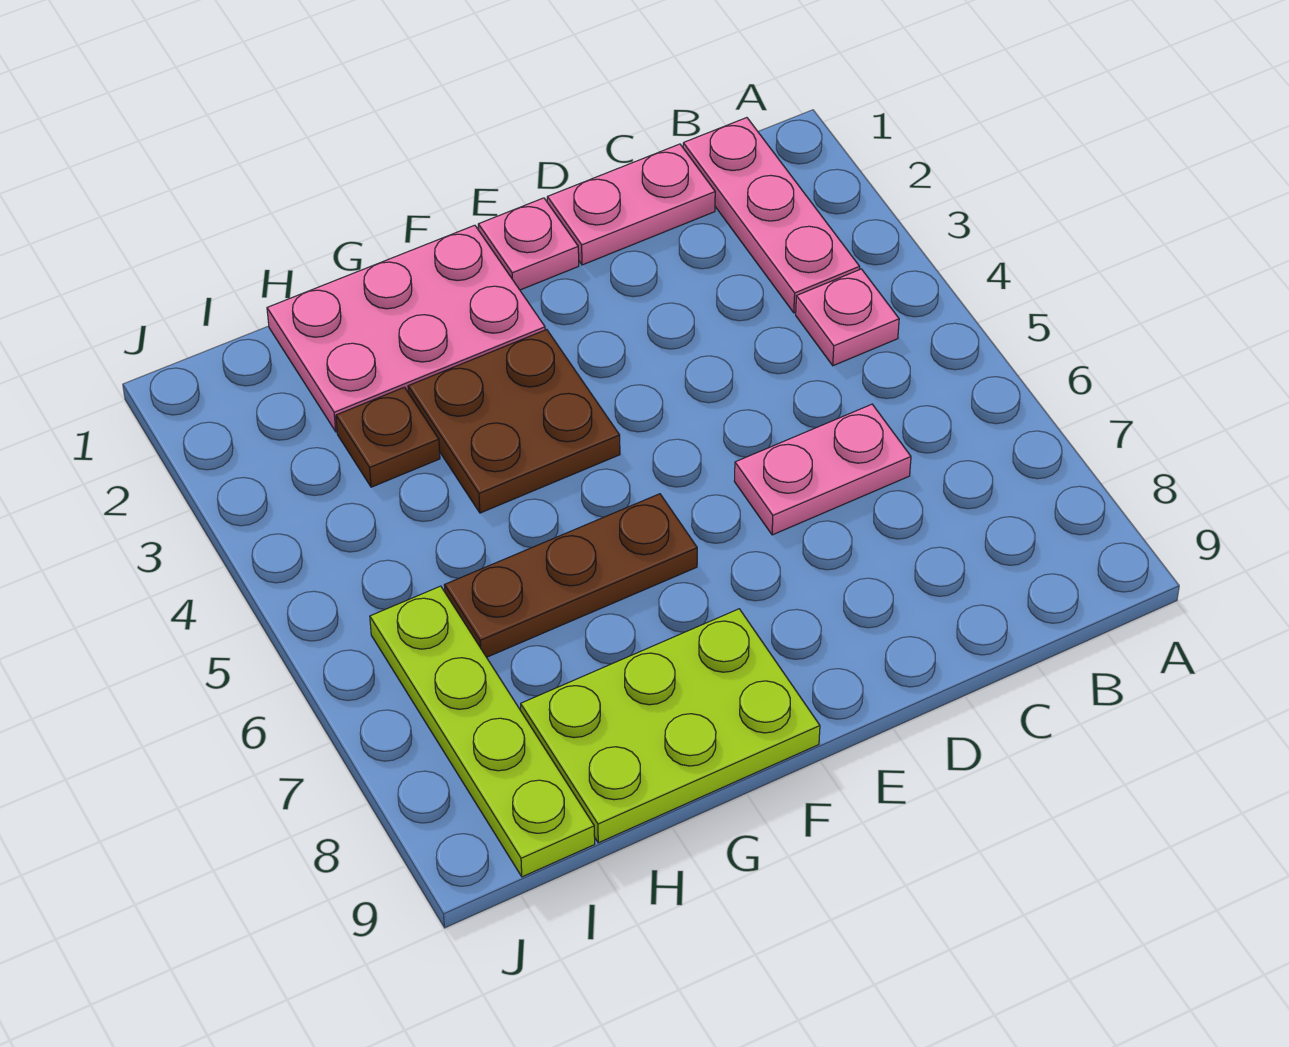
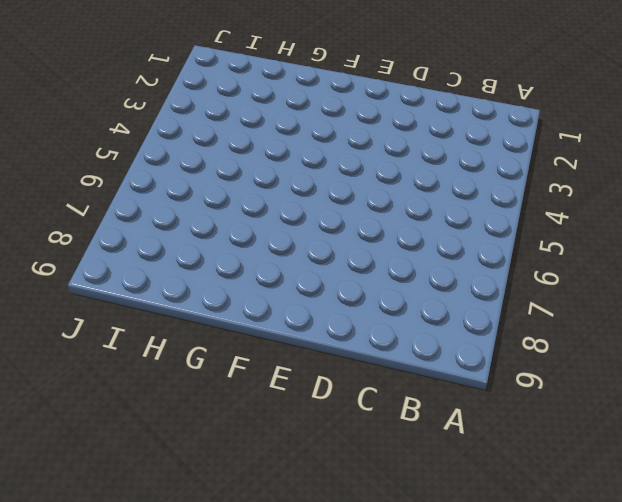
none -> pink 1x3 plate [683,118,860,313]
none -> pink 1x1 plate [796,269,899,366]

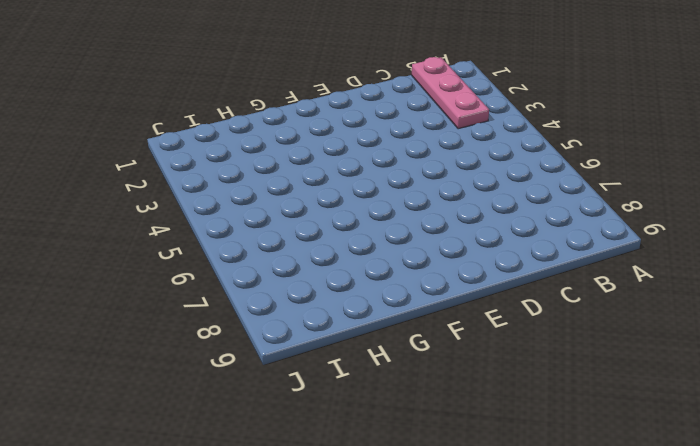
none -> pink 1x1 plate [796,269,899,366]
none -> pink 1x2 plate [547,144,715,265]

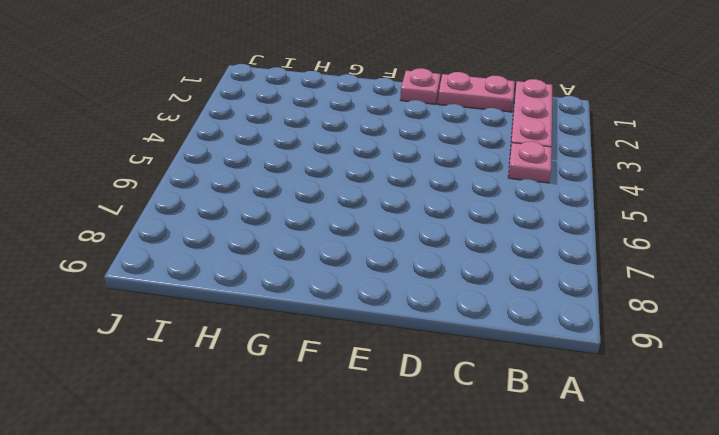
none -> pink 1x2 plate [734,404,911,535]
none -> pink 2x3 plate [267,225,545,432]

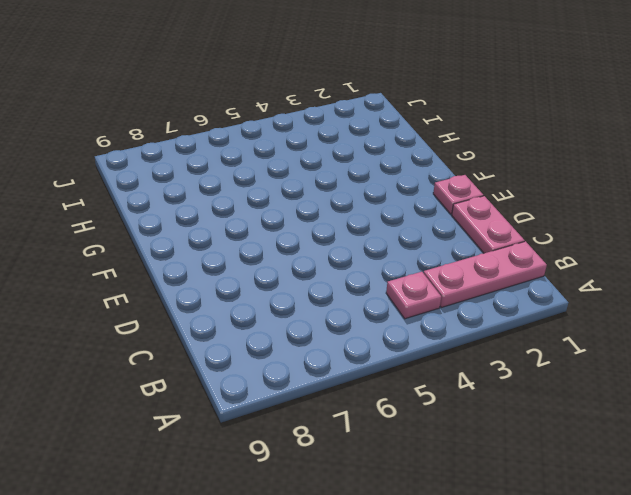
none -> pink 1x2 plate [734,404,911,535]
none -> pink 2x3 plate [267,225,545,432]

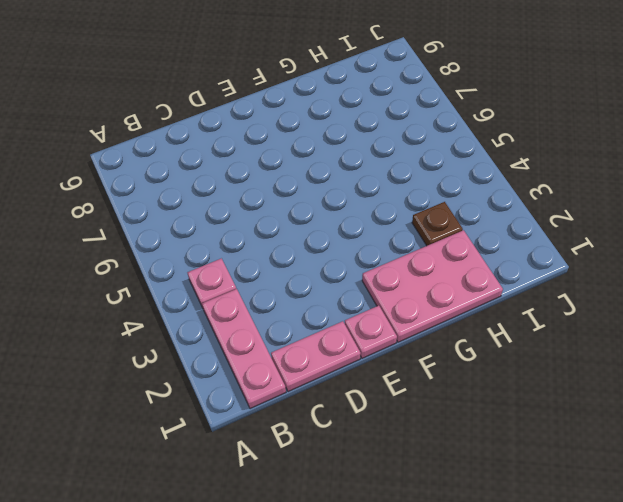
none -> pink 1x2 plate [734,404,911,535]
none -> brown 2x2 plate [408,330,620,513]

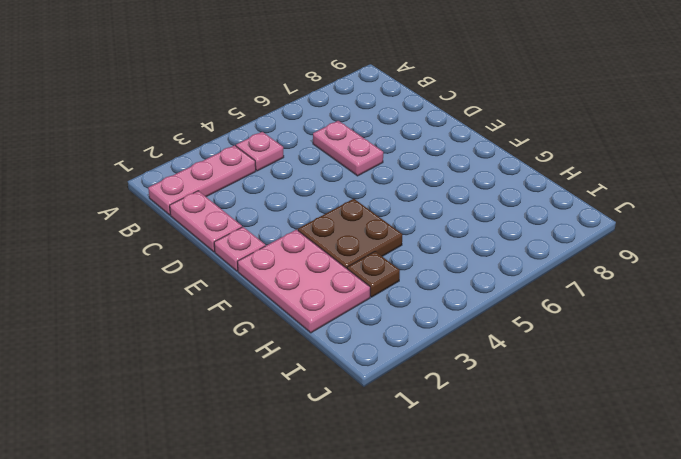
none -> brown 1x3 plate [444,494,697,657]
none -> lime 2x3 plate [521,609,820,843]

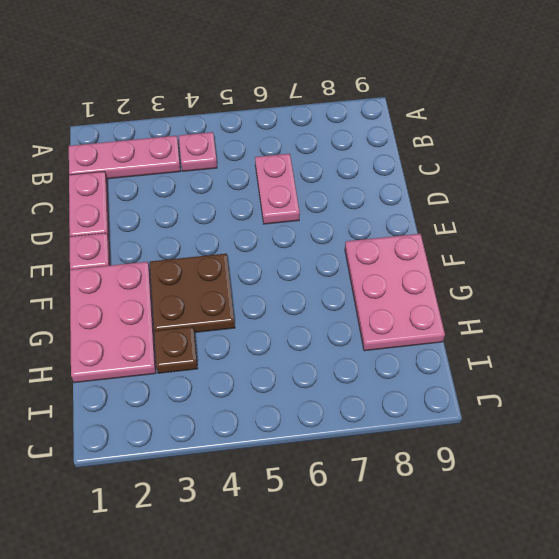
pink 2x3 plate [345,234,445,351] -> lime 2x3 plate [521,609,820,843]
none -> brown 1x3 plate [444,494,697,657]
none -> lime 1x4 plate [370,586,595,877]

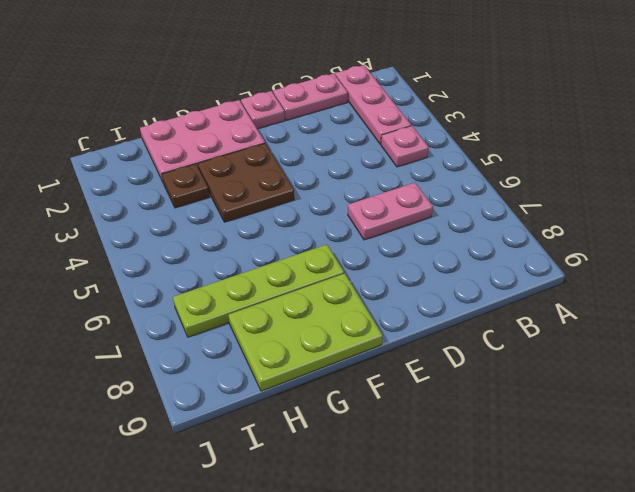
lime 1x4 plate [173,244,344,337] -> lime 1x4 plate turned to [370,586,595,877]
none -> brown 1x3 plate [444,494,697,657]

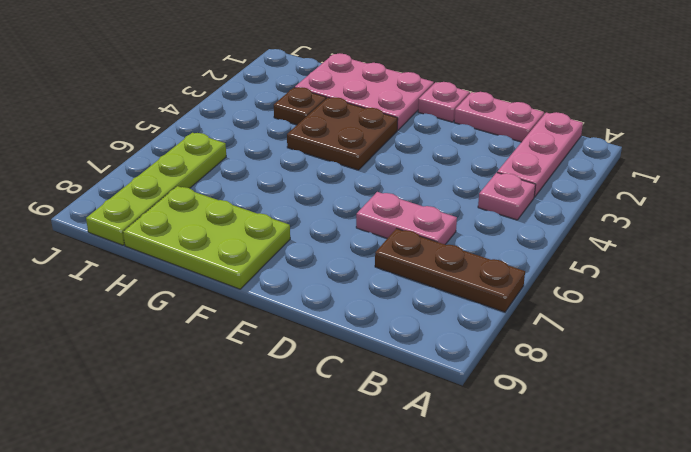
brown 1x3 plate [375,229,525,312] -> brown 1x3 plate moved to [444,494,697,657]

